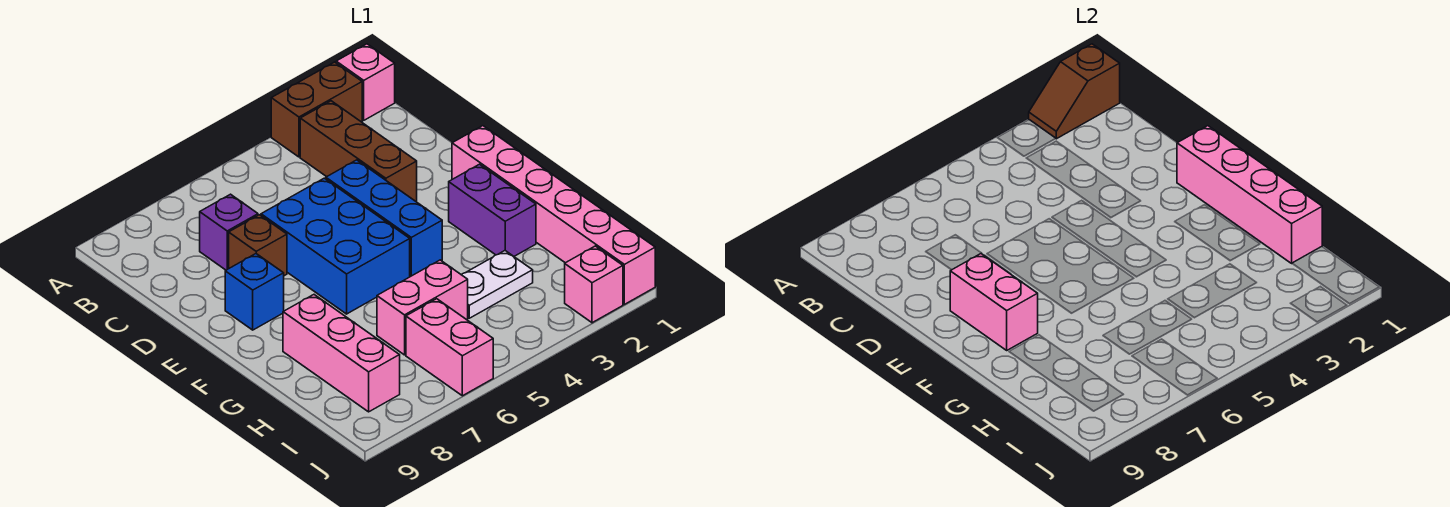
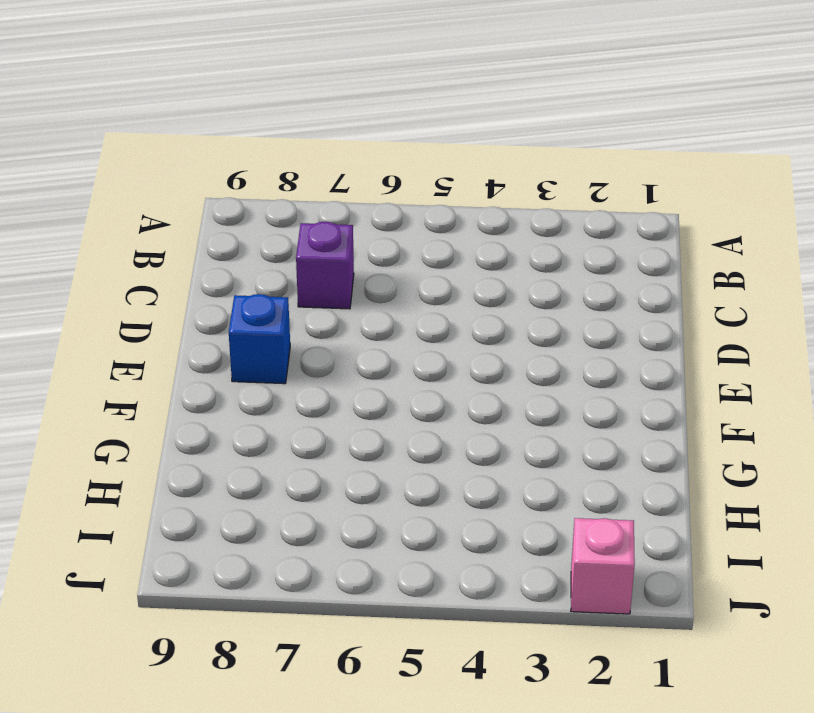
none -> pink 1x1 brick [336,44,395,120]
none -> brown 1x2 brick [271,62,362,157]
none -> brown 1x3 brick [300,101,417,201]

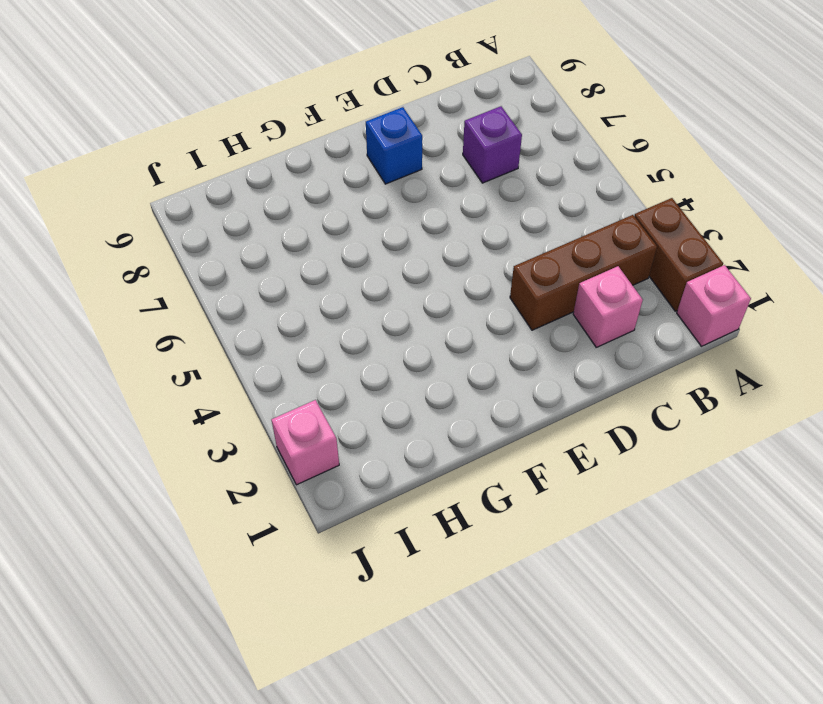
pink 1x1 brick [573,266,643,347] -> none
none -> blue 1x3 brick [326,160,442,277]
none -> blue 2x3 brick [261,178,410,314]
none -> brown 1x1 brick [229,215,287,276]

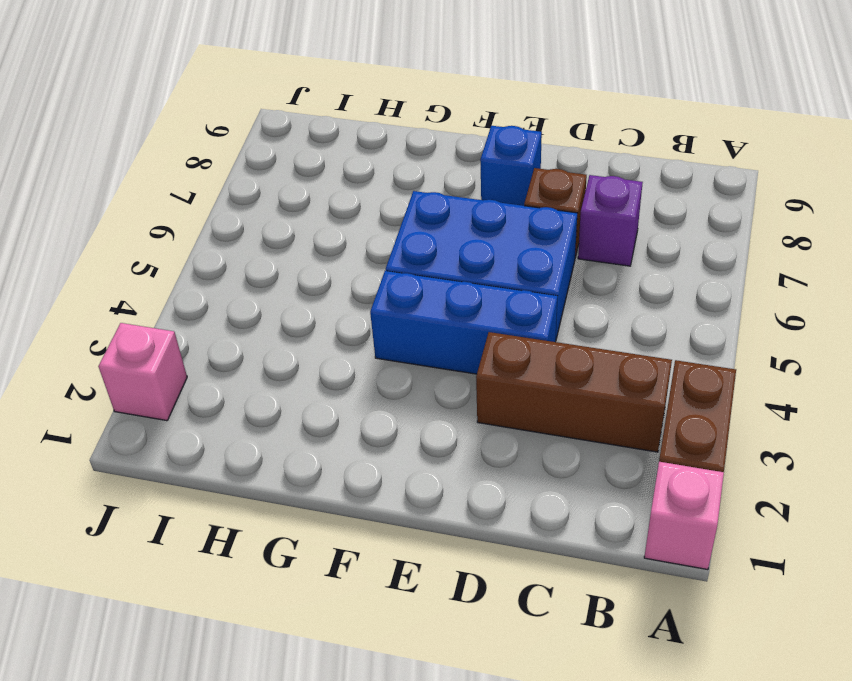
none -> pink 1x6 brick [452,126,655,304]
none -> purple 1x2 brick [449,164,536,256]
none -> pink 1x3 brick [283,295,400,412]

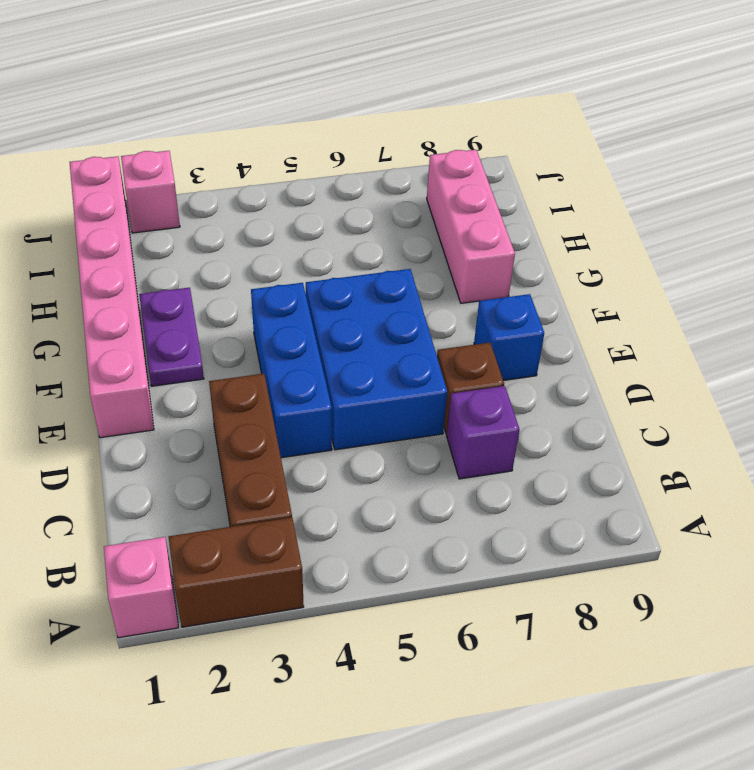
purple 1x2 plate [139,288,204,386] -> purple 1x2 brick [449,164,536,256]
none -> white 1x2 plate [462,251,533,318]
none -> pink 1x2 brick [377,260,468,355]
none -> pink 1x2 brick [406,299,493,396]

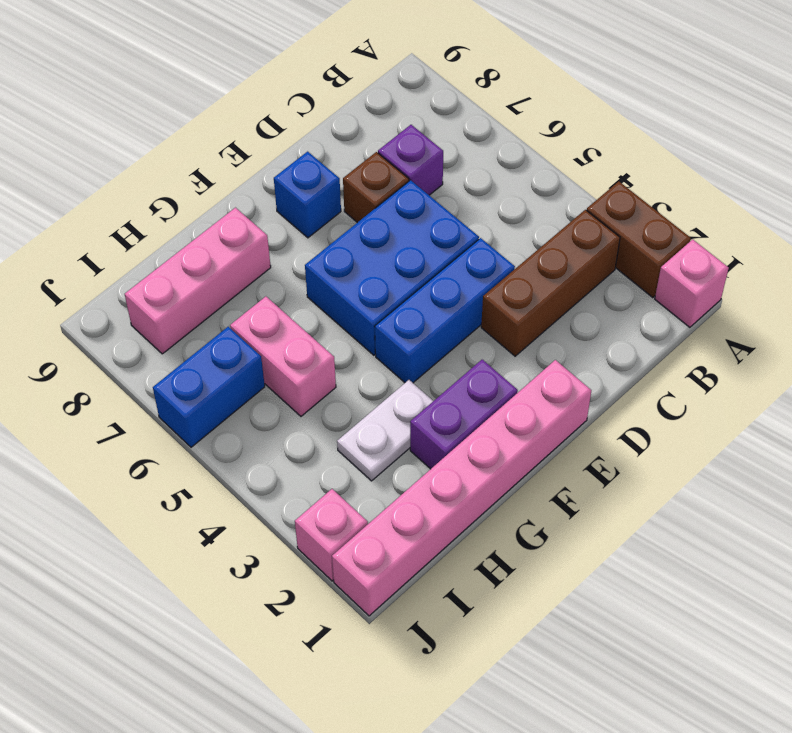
white 1x2 plate [337,380,433,481] -> white 1x2 plate turned to [462,251,533,318]
blue 1x2 brick [153,327,265,447] -> pink 1x2 brick [406,299,493,396]
none -> brown 1x2 slope [1029,44,1120,139]
none -> pink 1x4 brick [1177,126,1322,263]
none -> pink 1x2 brick [950,254,1038,350]

